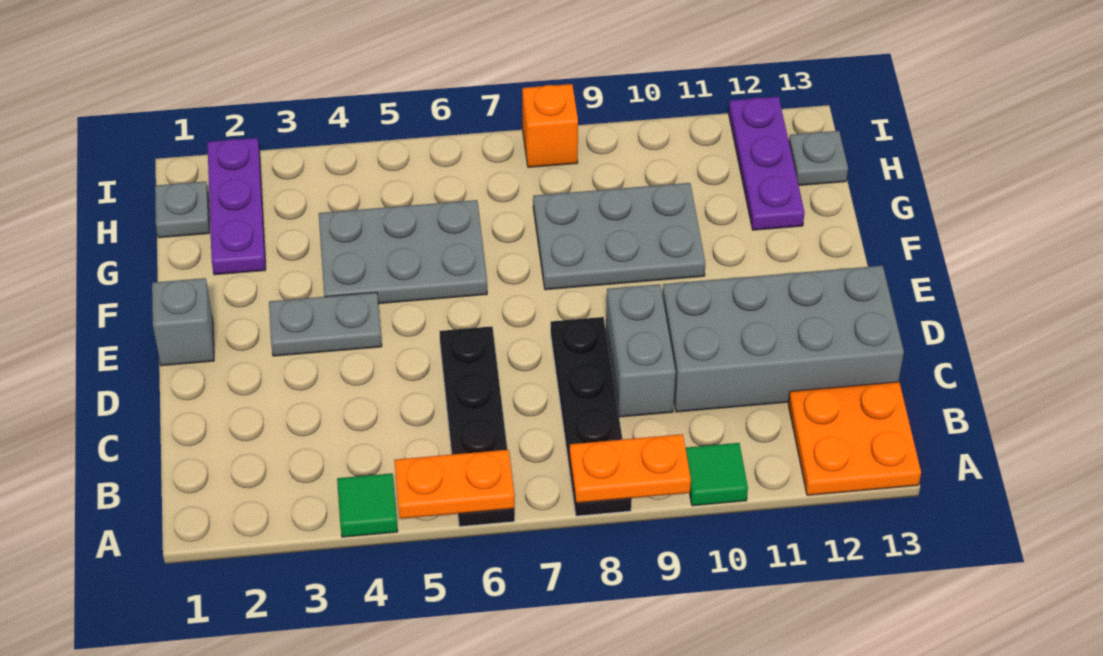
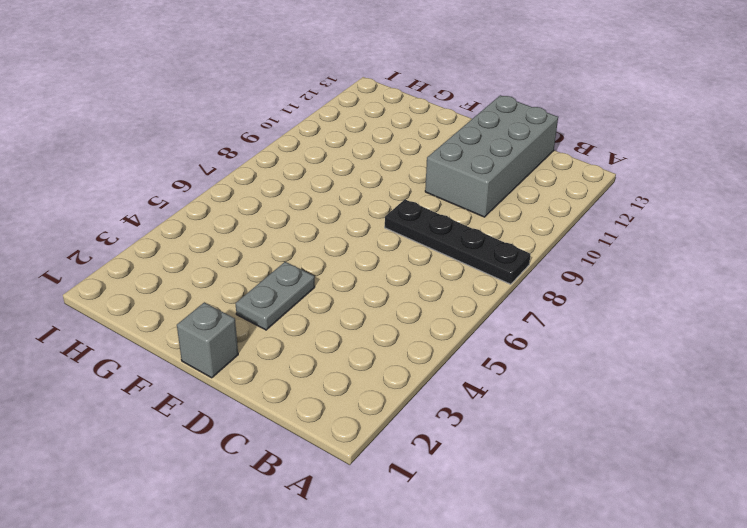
none -> green 1x1 tile [337,473,398,537]
none -> black 1x4 plate [439,326,515,527]
none -> green 1x1 tile [686,443,748,506]

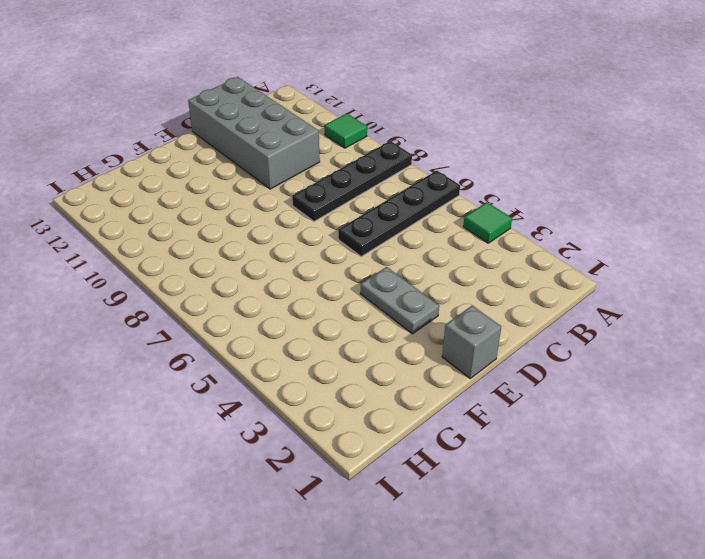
none -> orange 2x2 plate [788,382,921,495]
none -> grey 1x2 brick [606,284,676,417]
none -> grey 2x3 plate [319,200,487,304]

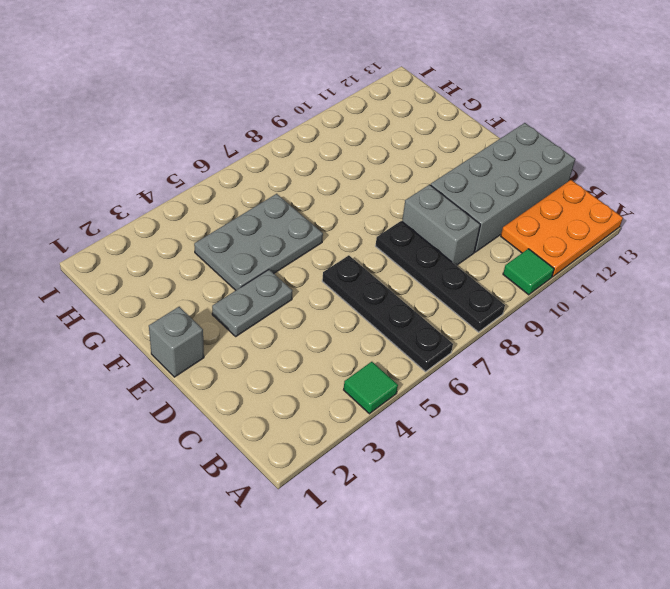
orange 2x3 plate [501,180,623,277] -> orange 2x2 plate [788,382,921,495]
none -> grey 2x3 plate [533,183,705,290]
none -> purple 1x3 plate [207,138,266,275]
none -> purple 1x3 plate [729,97,805,230]

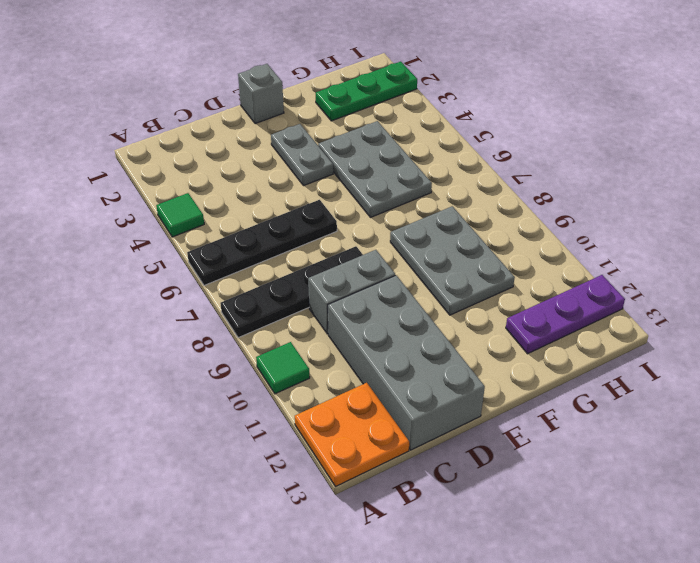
green 1x3 plate [316,62,417,121] -> purple 1x3 plate [207,138,266,275]
none -> grey 1x1 plate [155,181,210,238]
none -> grey 1x1 plate [789,131,848,185]
none -> orange 1x1 brick [522,84,578,167]

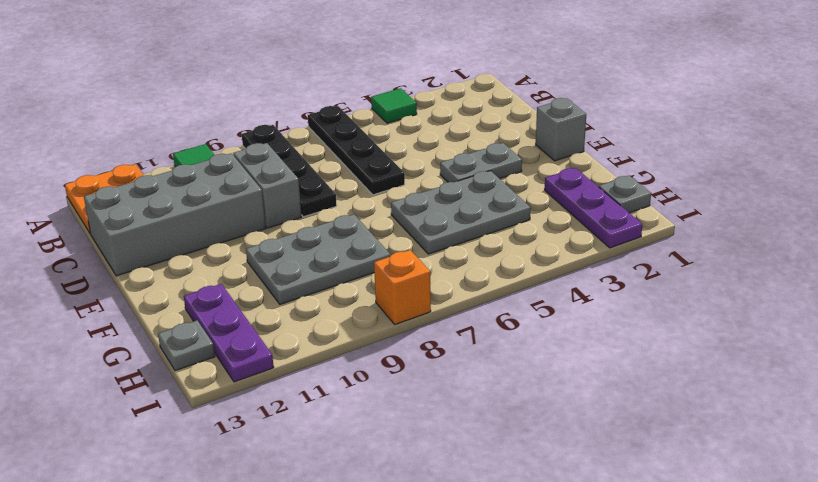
none -> orange 1x2 plate [394,450,514,519]
none -> orange 1x2 plate [570,434,691,503]

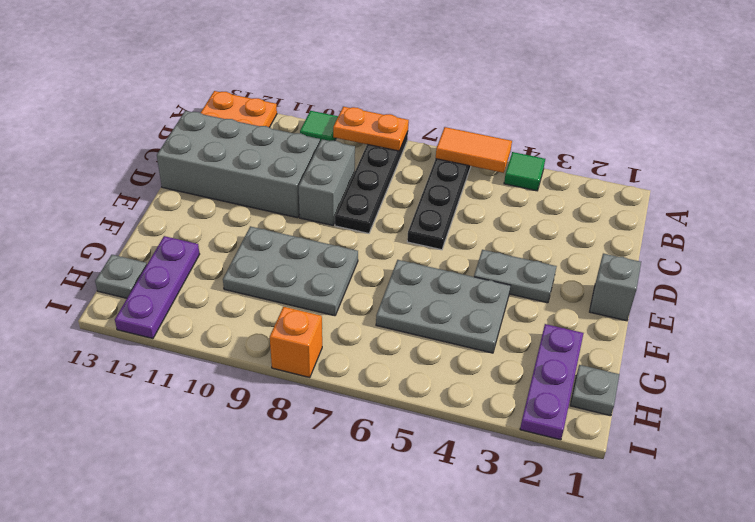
orange 1x2 tile [436,127,512,173] -> orange 1x2 plate [394,450,514,519]

